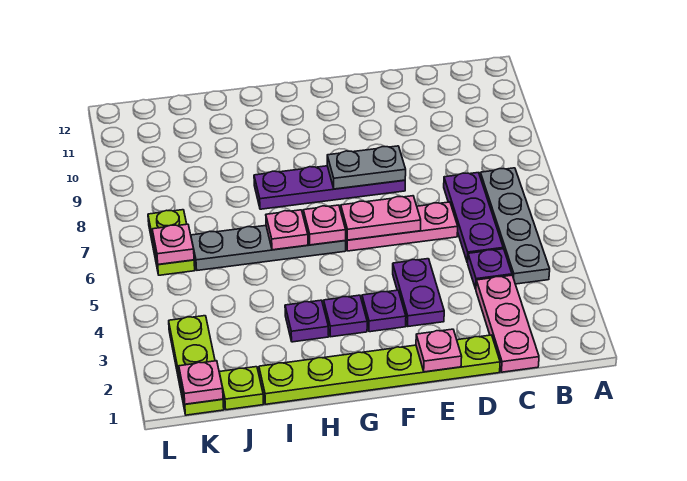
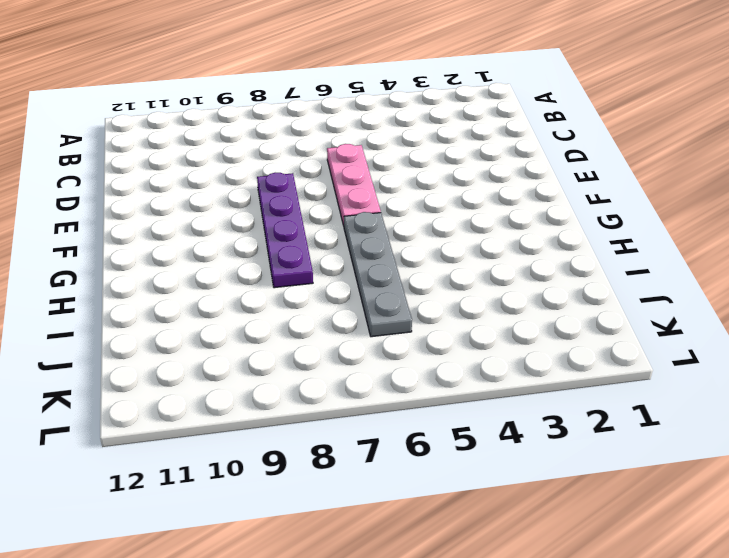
none -> grey 1x4 plate [480,168,550,284]
none -> pink 1x3 plate [476,275,539,372]
none -> purple 1x1 plate [467,249,512,289]

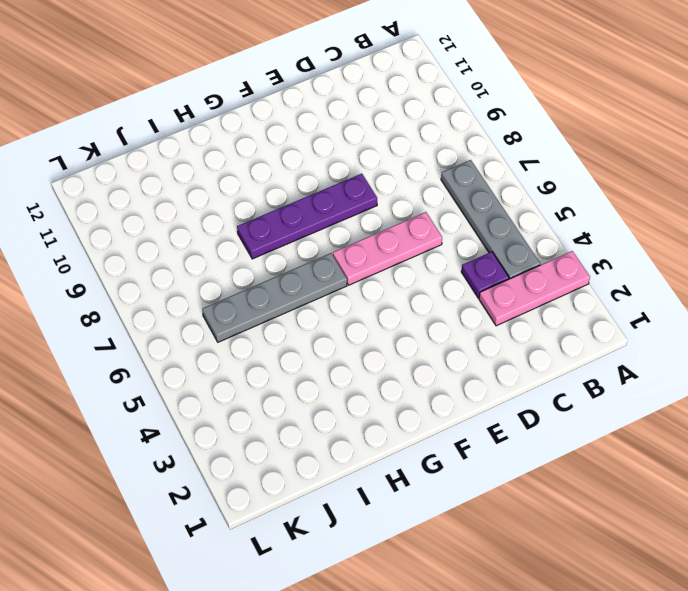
pink 1x3 plate [479,251,590,326] -> pink 1x3 plate turned to [476,275,539,372]
none -> purple 1x3 plate [444,173,503,262]
none -> lime 1x6 plate [259,335,500,404]
none -> purple 1x2 plate [393,259,444,326]

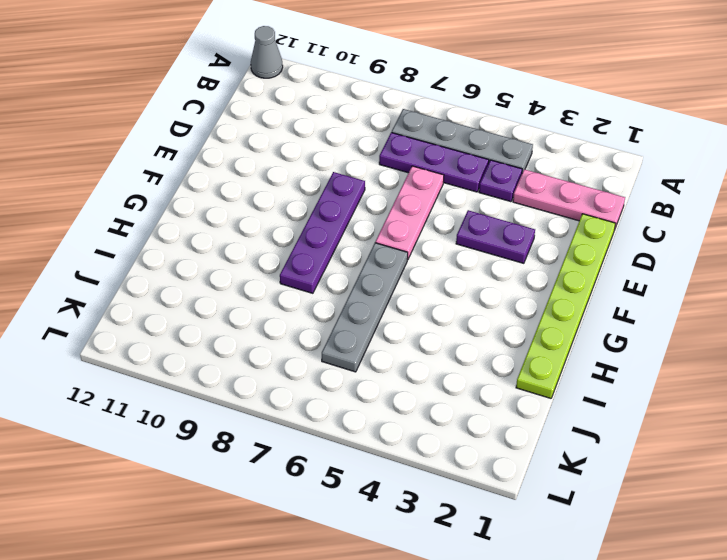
grey 1x1 cone [251,26,283,78] -> none
none -> purple 1x1 plate [362,290,406,332]
none -> purple 1x1 plate [324,295,367,337]
none -> purple 1x1 plate [285,300,329,342]

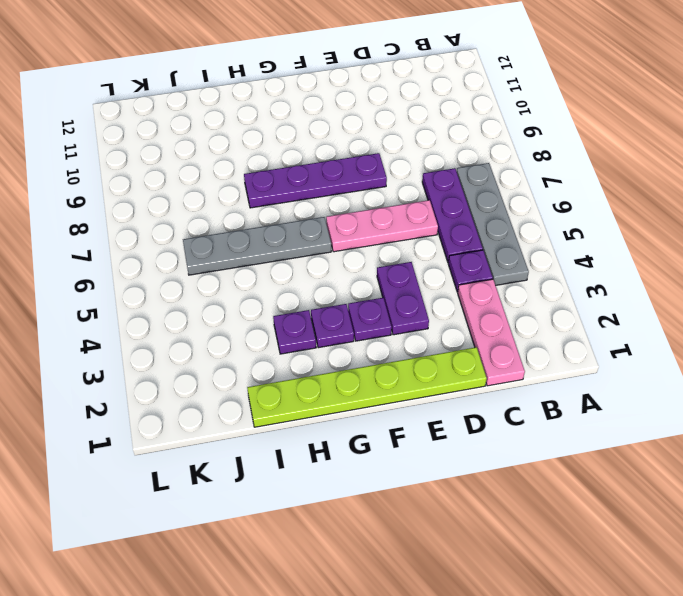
none -> lime 1x1 plate [219,367,263,410]
none -> lime 1x3 plate [169,316,224,415]
none -> lime 1x2 plate [148,210,195,275]

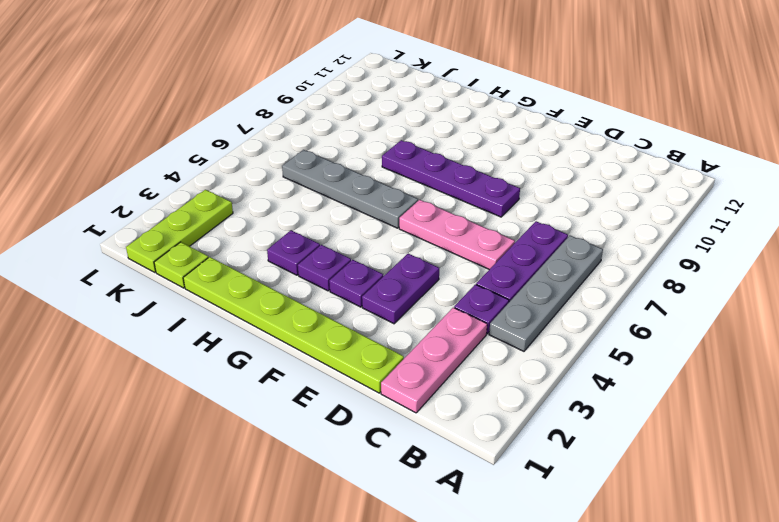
none -> lime 1x2 plate [148,210,195,275]
none -> pink 1x1 plate [416,329,462,372]
none -> pink 1x2 plate [341,196,421,240]

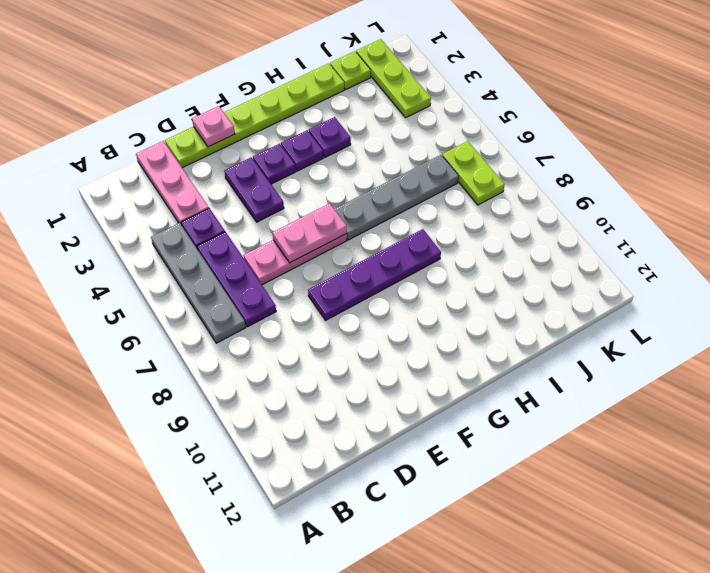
none -> grey 1x2 plate [327,146,406,189]
none -> pink 1x1 plate [303,205,346,245]
none -> pink 1x1 plate [266,210,308,250]

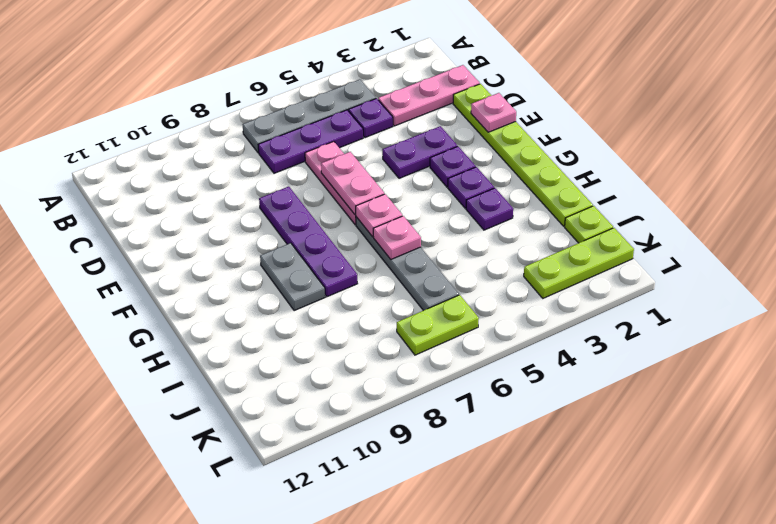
grey 1x2 plate [260,243,325,311] -> grey 1x2 plate moved to [327,146,406,189]
none -> pink 1x1 plate [179,361,223,404]
none -> pink 1x1 plate [152,224,194,264]

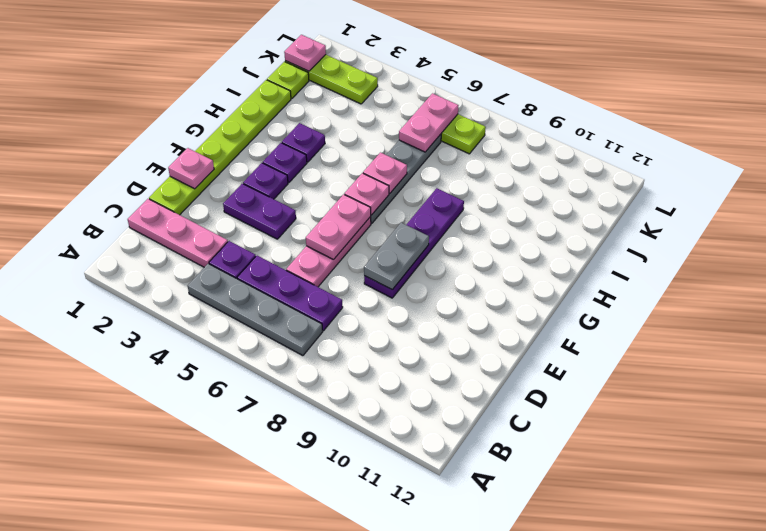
pink 1x2 plate [399,93,459,152] -> pink 1x1 plate [152,224,194,264]

